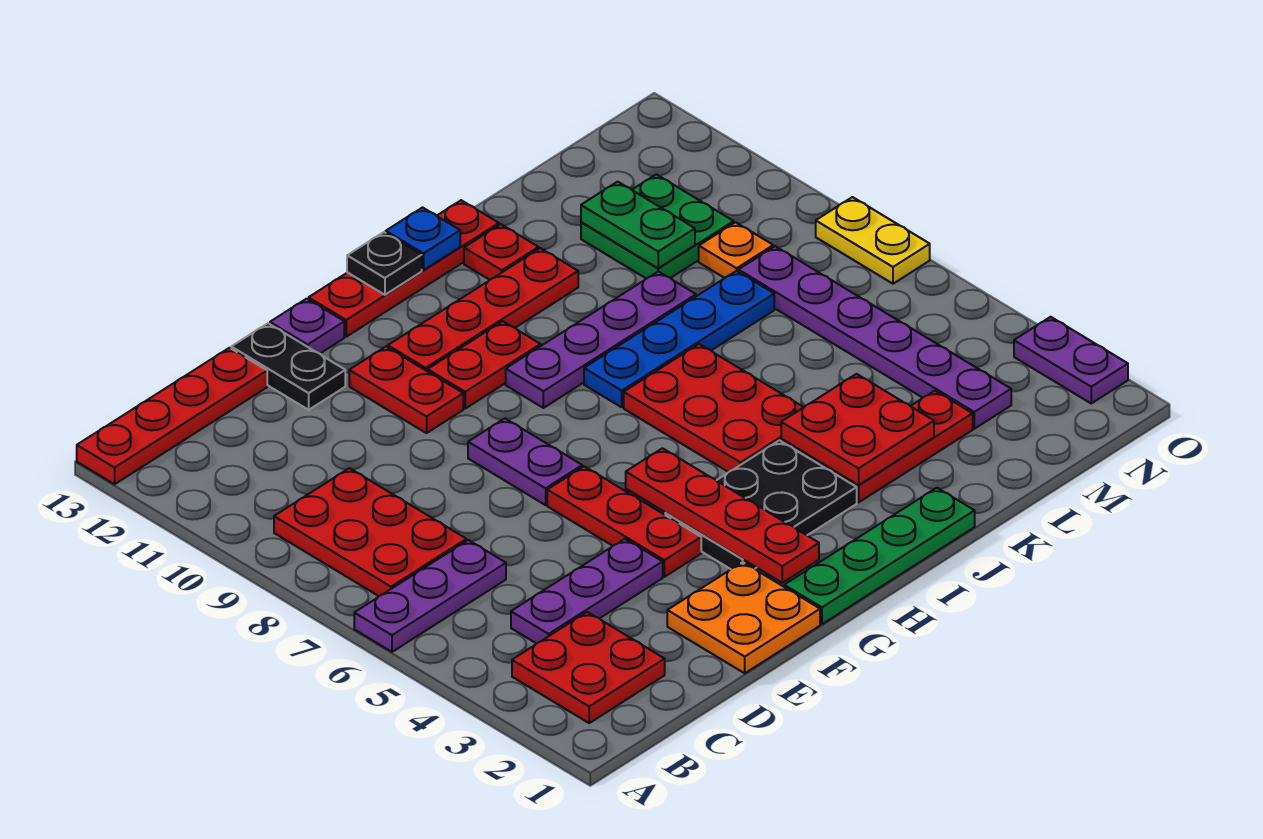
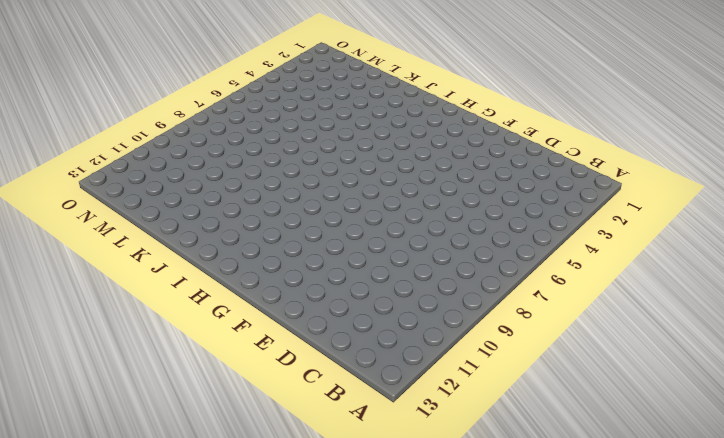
none -> purple 1x3 plate [354,540,506,652]
none -> red 1x4 plate [77,348,267,484]
none -> red 2x2 plate [512,612,665,723]
none -> red 2x3 plate [274,468,466,596]

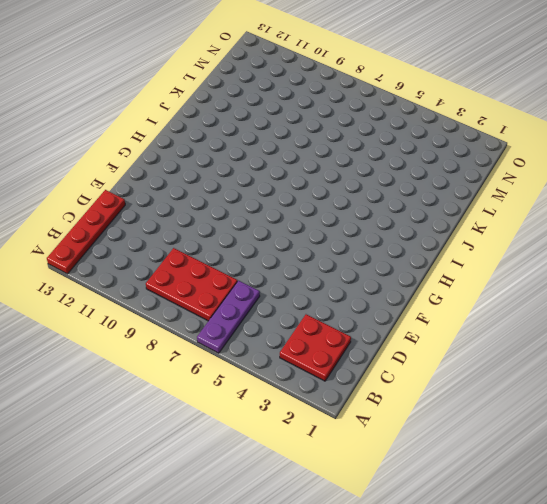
none -> purple 1x3 plate [511,539,663,644]
none -> orange 2x2 plate [667,562,820,673]
none -> black 1x2 plate [231,323,345,410]
none -> red 1x3 plate [547,466,701,577]

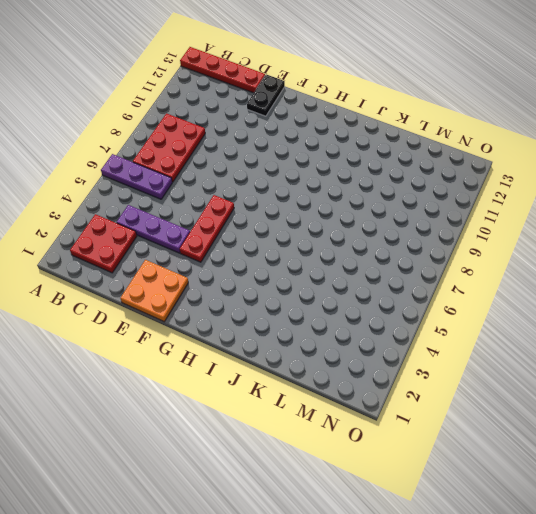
none -> purple 1x2 plate [468,419,582,505]
none -> red 1x2 plate [349,347,463,433]
none -> purple 1x1 plate [270,299,344,353]
none -> green 1x4 plate [784,488,975,624]

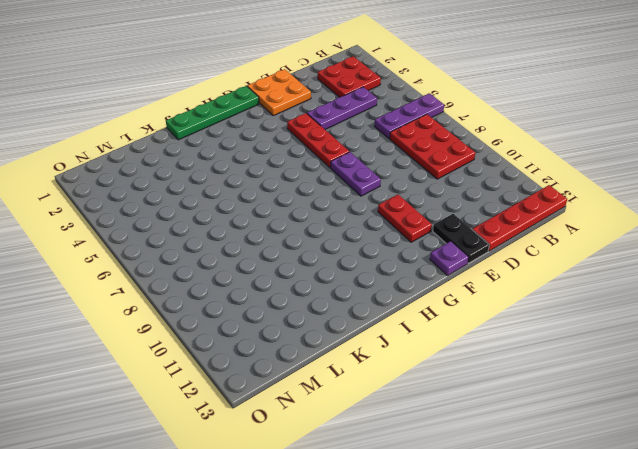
none -> black 2x3 plate [665,440,857,569]
none -> red 1x2 plate [427,321,541,408]
none -> red 1x4 plate [388,248,578,371]
none -> red 1x4 plate [309,200,499,337]

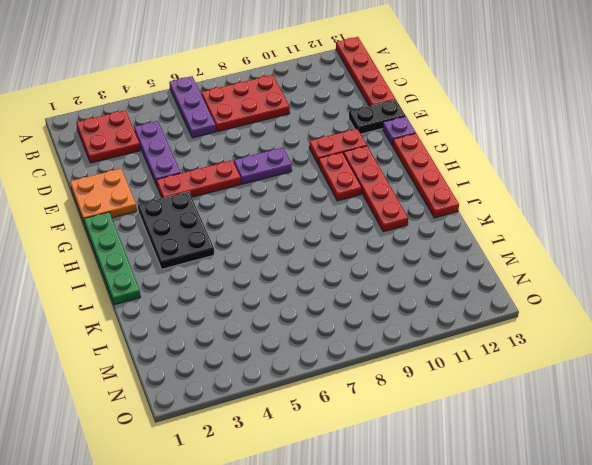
none -> purple 1x4 plate [506,271,696,408]
none -> red 2x3 plate [624,344,804,472]
none -> blue 1x4 plate [584,271,774,407]
none -> red 1x3 plate [821,391,973,502]

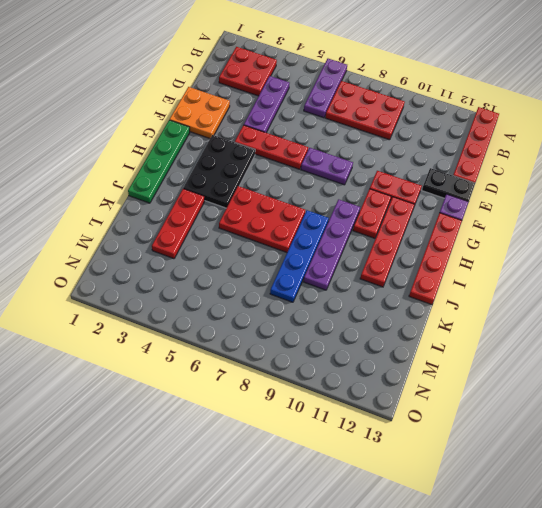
none -> red 1x1 plate [464,224,539,280]
none -> green 2x2 plate [581,174,734,279]
none -> purple 1x6 plate [738,246,1011,429]
none -> orange 1x1 plate [699,222,773,278]

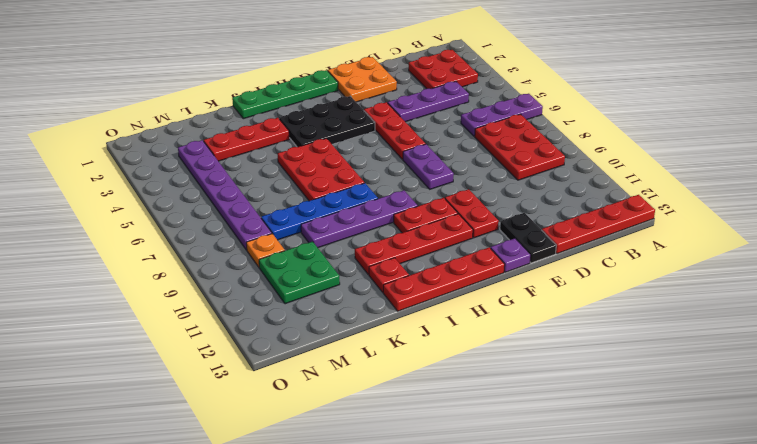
none -> purple 1x2 plate [1014,317,1128,403]
none -> yellow 1x2 plate [816,197,930,284]
none -> red 1x4 plate [626,448,819,583]
none -> black 1x1 plate [347,232,422,295]

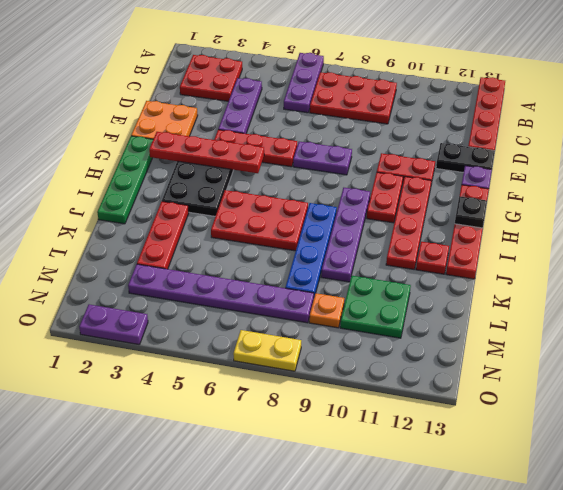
none -> blue 1x1 plate [386,208,460,270]
none -> red 2x2 plate [781,374,934,485]
none -> green 1x2 plate [581,182,695,268]

